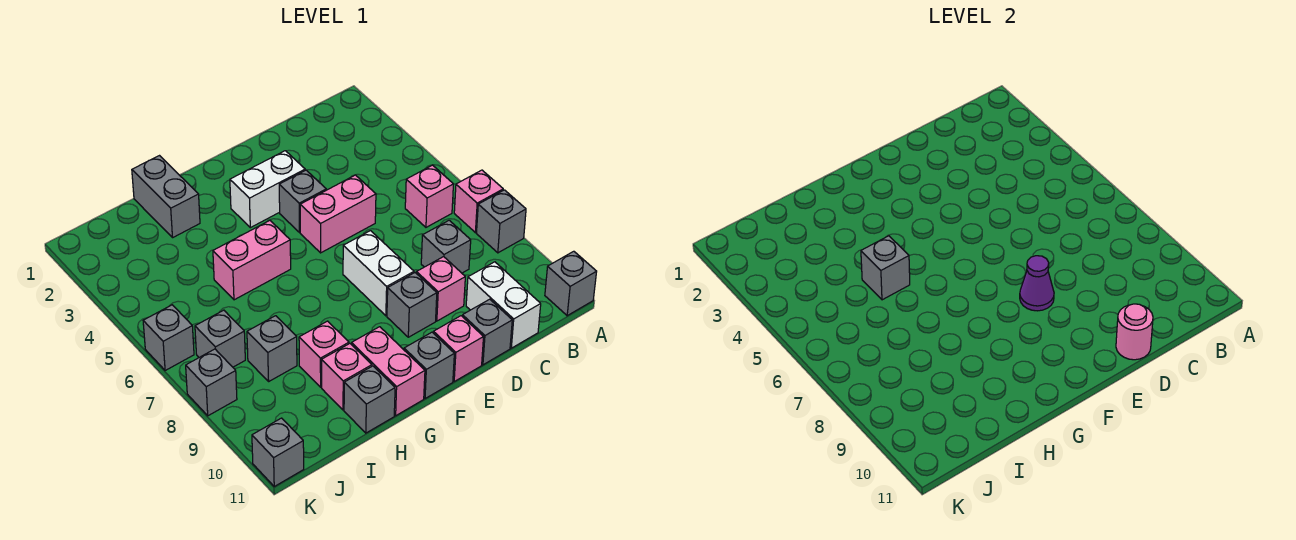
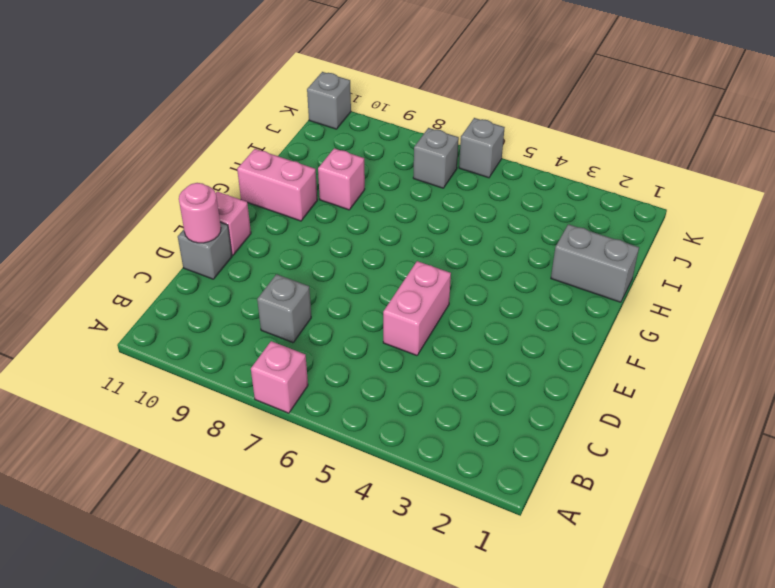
none -> grey 1x1 brick [476,190,526,253]
none -> grey 1x1 brick [545,251,597,316]
none -> pink 1x1 brick [405,165,453,227]

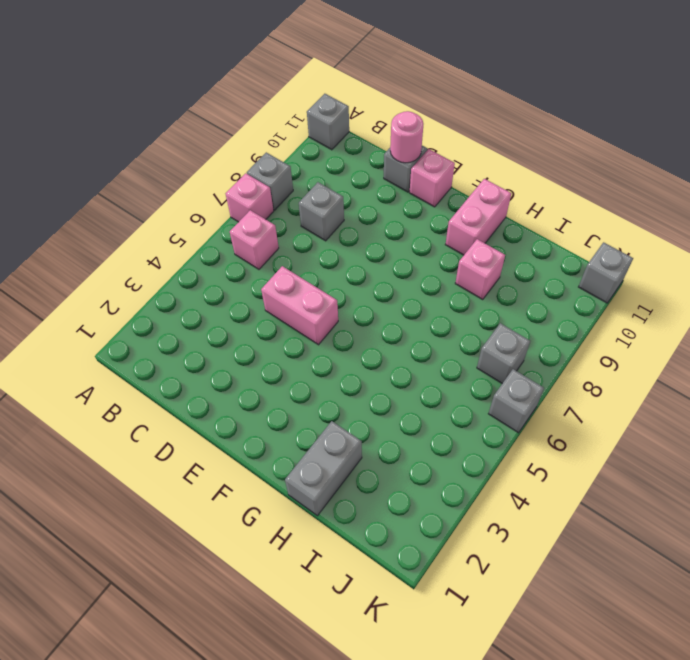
none -> white 1x2 brick [466,262,541,348]
none -> pink 1x1 brick [416,257,465,321]
none -> white 1x2 brick [230,151,305,228]

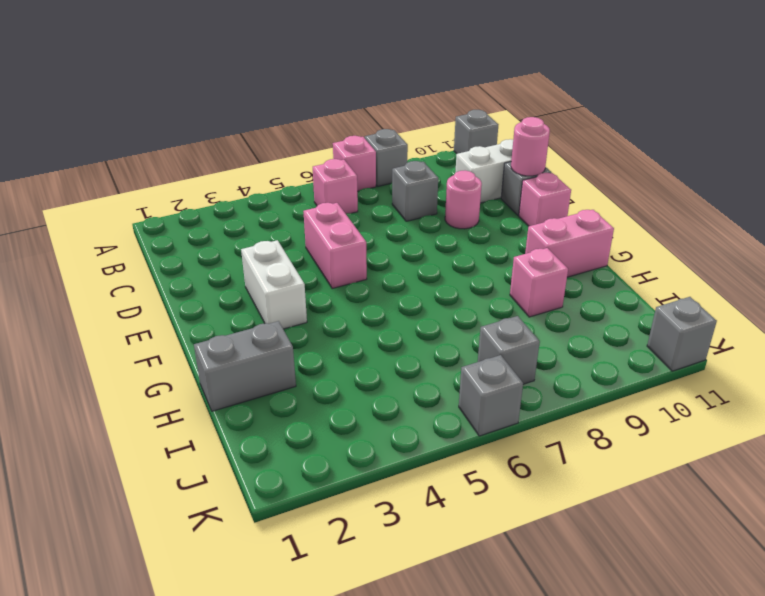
pink 1x1 round brick [445,171,482,229] -> pink 1x1 brick [416,257,465,321]
none -> grey 1x1 brick [279,170,326,233]
none -> white 1x2 brick [343,231,414,316]
none -> grey 1x1 brick [387,273,437,337]

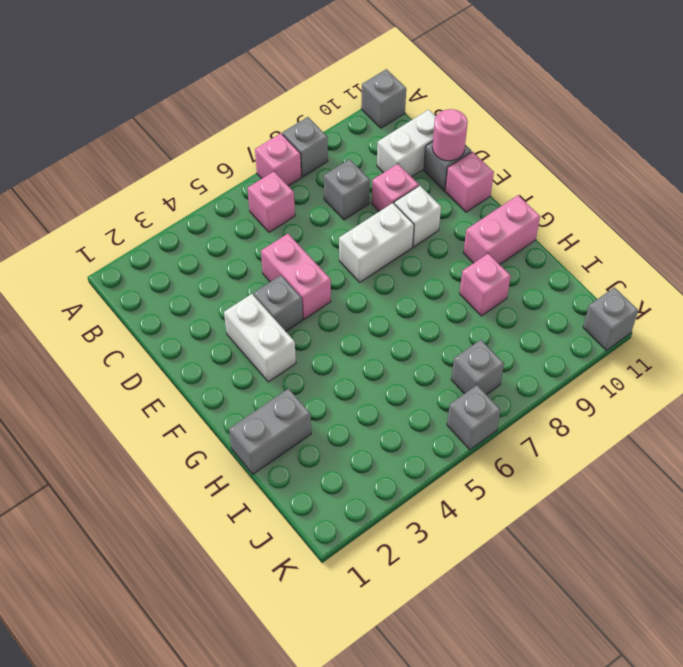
white 1x1 brick [394,186,441,247] -> grey 1x1 brick [387,273,437,337]
none -> grey 1x1 brick [404,332,454,399]
none -> pink 1x2 brick [213,221,291,300]
none -> pink 1x1 brick [322,344,372,410]

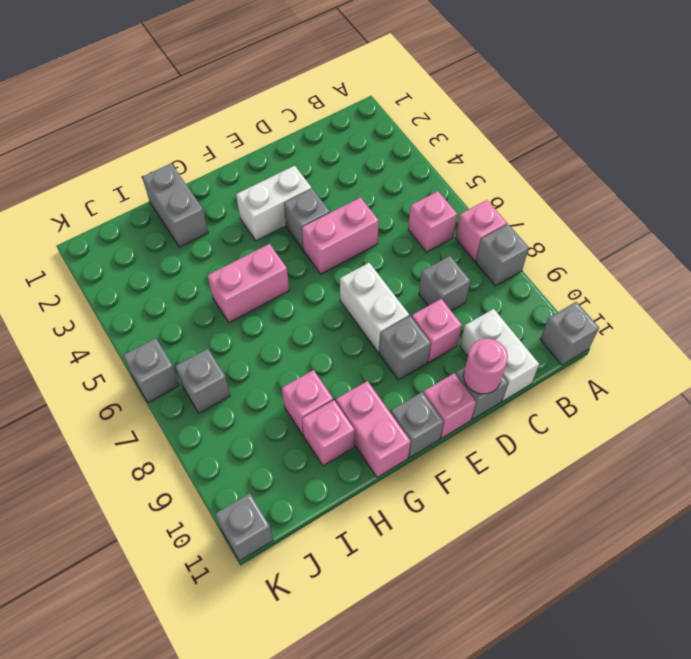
none -> grey 1x1 brick [344,366,395,433]
none -> grey 1x1 brick [247,316,297,381]
none -> grey 1x1 brick [186,349,237,416]

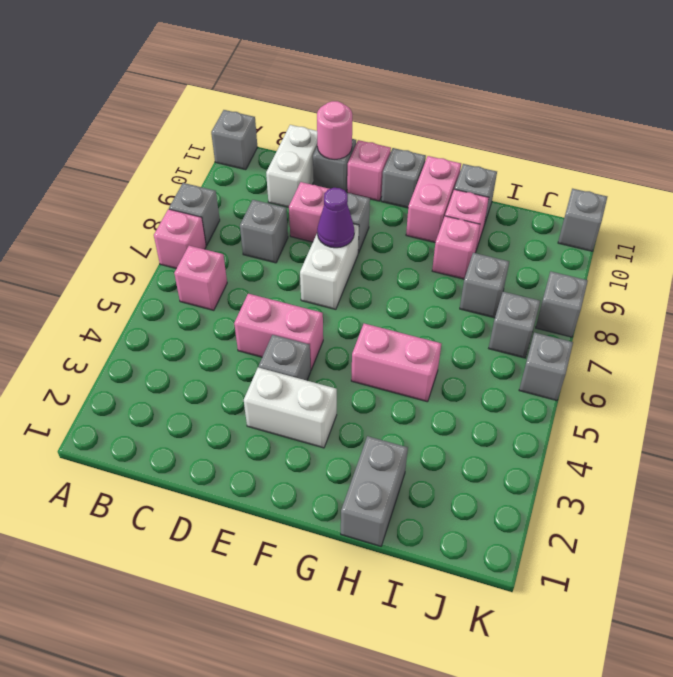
none -> grey 1x1 brick [861,236,910,300]

